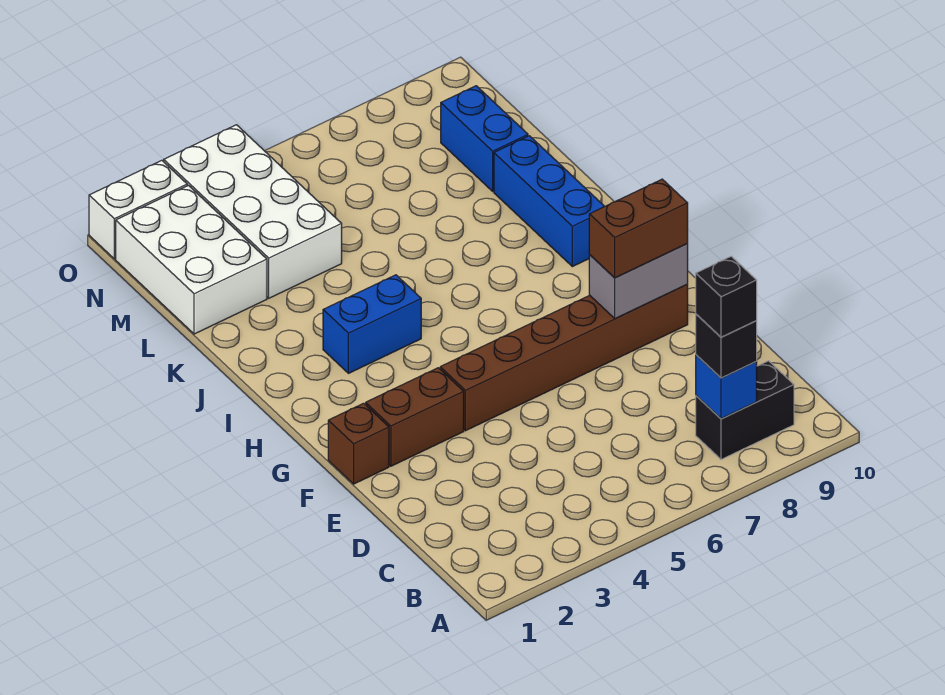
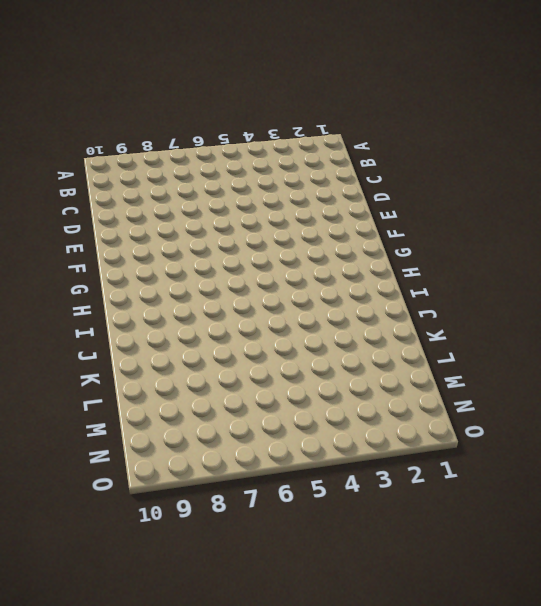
none -> black 1x2 brick [696,361,794,459]
none -> brown 1x1 brick [328,403,389,484]
none -> brown 1x2 brick [366,368,464,466]

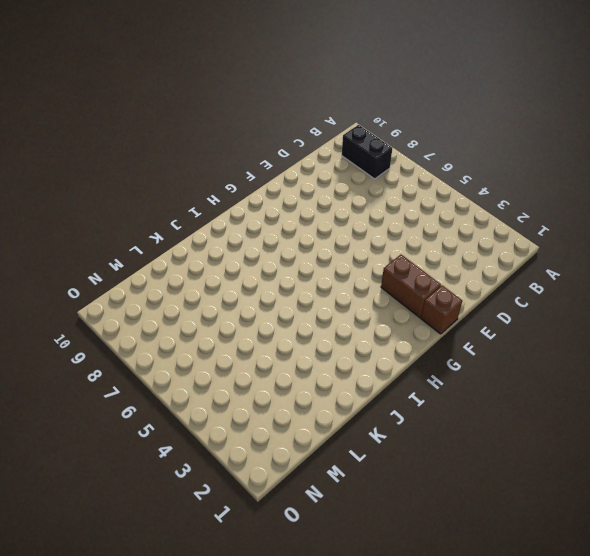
none -> brown 1x6 brick [440,285,688,431]
none -> blue 1x2 brick [323,275,421,373]
none -> blue 1x3 brick [494,136,605,267]

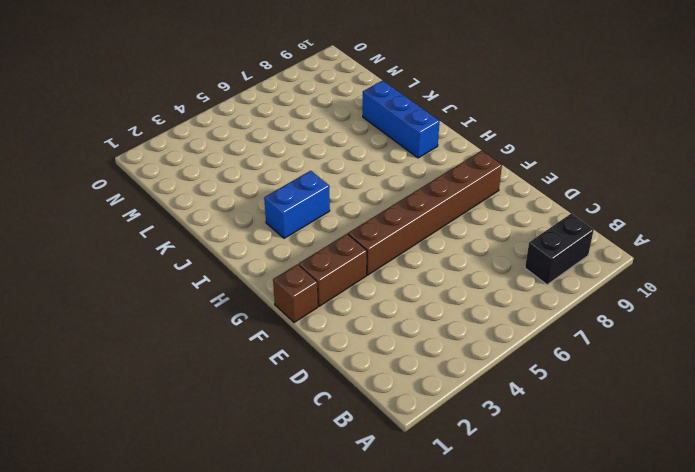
none -> white 2x3 brick [116,185,267,334]
none -> white 2x4 brick [164,125,342,298]
none -> blue 1x2 brick [441,86,528,191]

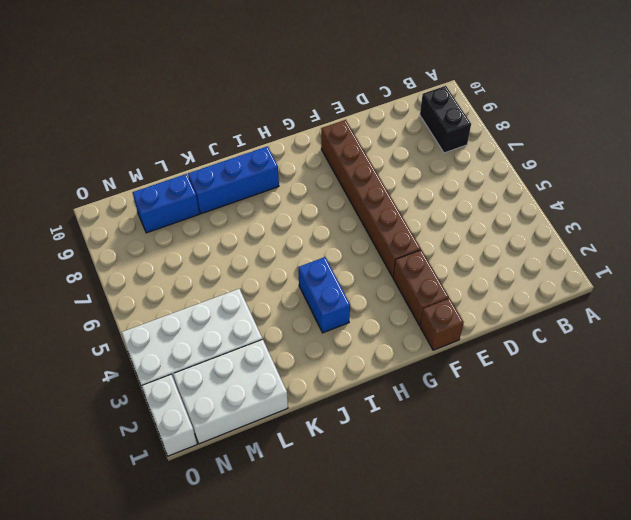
none -> blue 1x1 brick [696,355,757,419]
none -> grey 1x2 brick [589,244,688,318]
none -> black 1x1 brick [696,314,757,378]

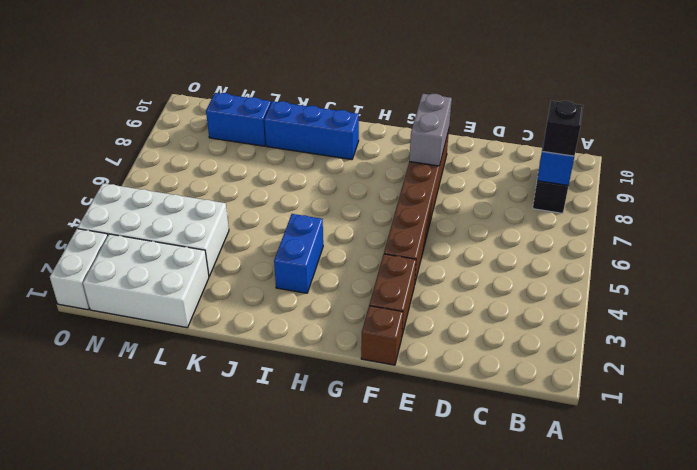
none -> brown 1x2 brick [589,179,688,278]
none -> black 1x1 brick [696,256,757,337]

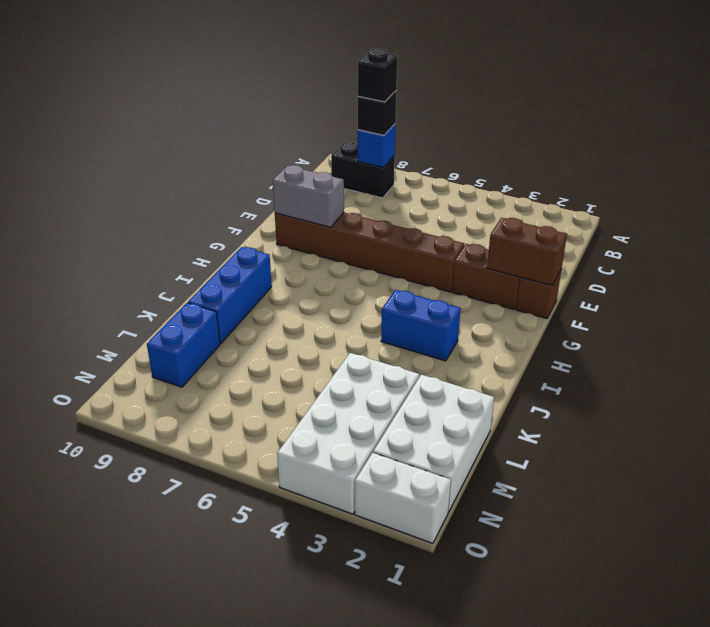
brown 1x2 brick [487,218,567,286] -> brown 1x2 brick moved to [589,179,688,278]

